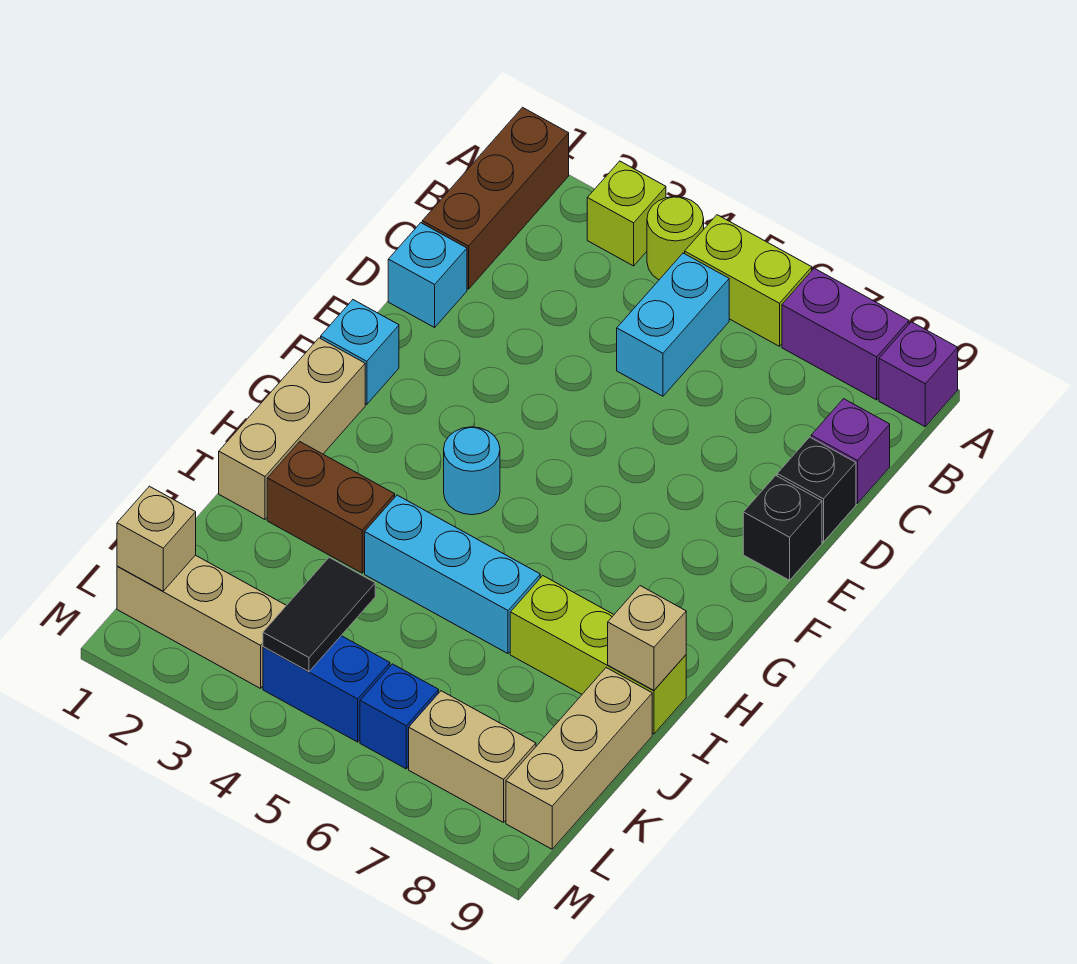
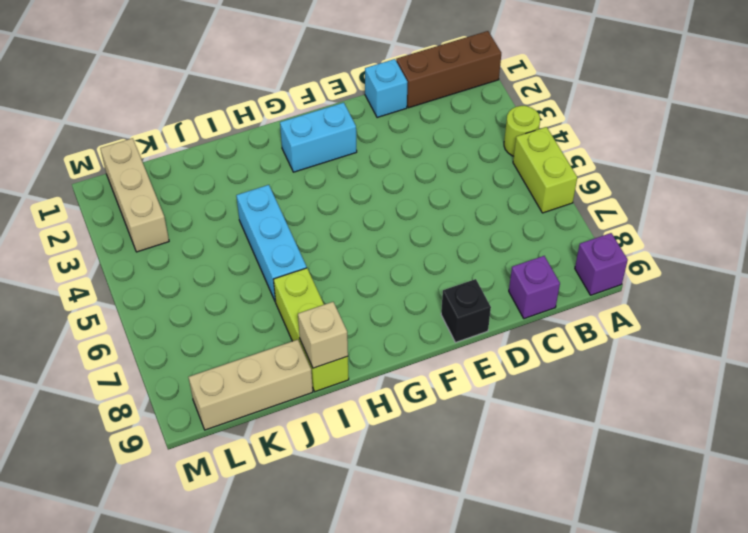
cyan 1x2 brick [280,103,357,172] -> cyan 1x2 brick moved to [617,253,729,396]
none -> lime 1x1 brick [587,161,666,266]
none -> purple 1x2 brick [782,268,909,400]
none -> black 1x1 brick [777,437,856,542]

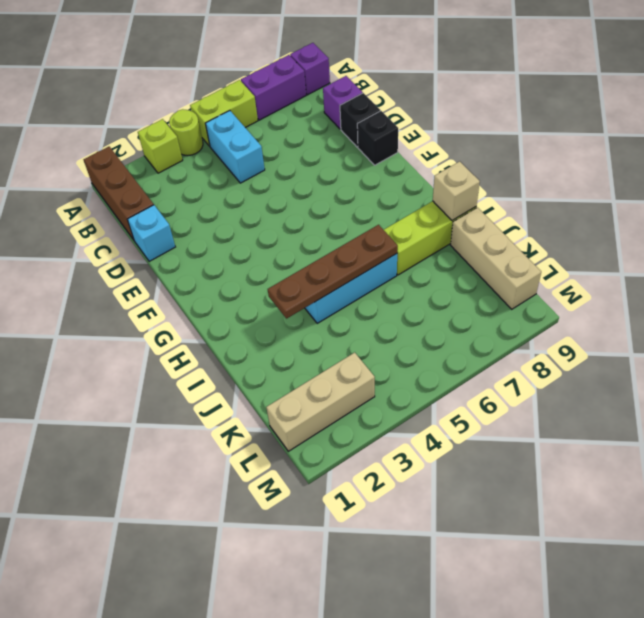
brown 1x4 plate [268,225,398,319] -> none
none -> cyan 1x1 brick [321,300,399,404]
none -> tan 1x3 brick [219,338,365,519]
none -> cyan 1x1 round brick [444,427,500,515]

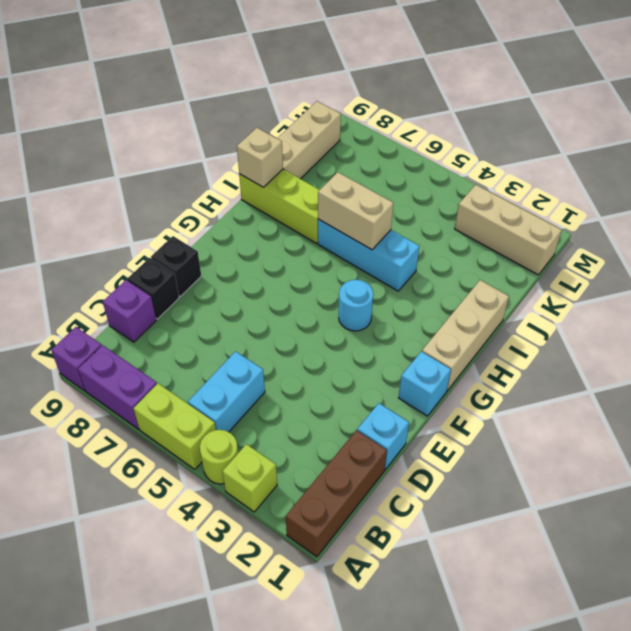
tan 1x2 brick [318,172,393,250] -> tan 1x2 brick moved to [409,691,536,822]
none -> brown 1x2 brick [267,442,395,573]
none -> blue 1x2 brick [263,636,390,742]
none -> blue 1x1 brick [360,664,439,769]

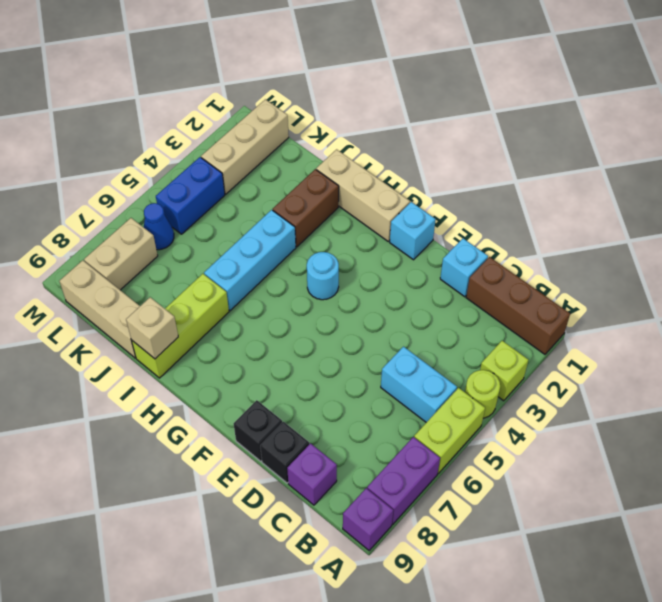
blue 1x1 cone [144,203,174,250] -> blue 1x1 brick [360,664,439,769]
none -> black 1x2 tile [263,557,375,672]
none -> tan 1x1 brick [117,486,196,591]

